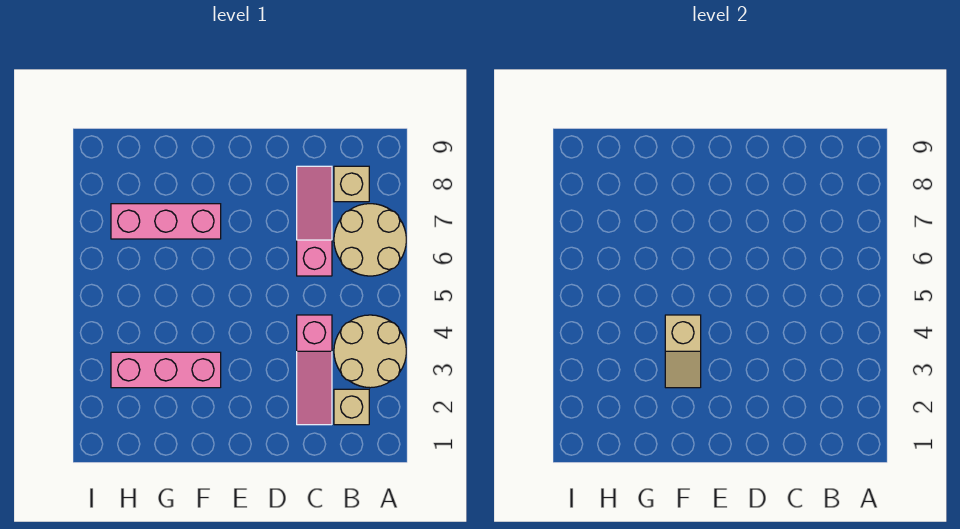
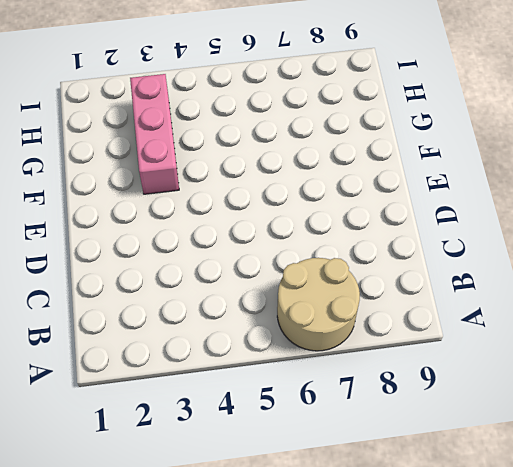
none -> tan 2x2 round brick [334,315,406,388]
none -> tan 1x1 brick [334,389,369,425]

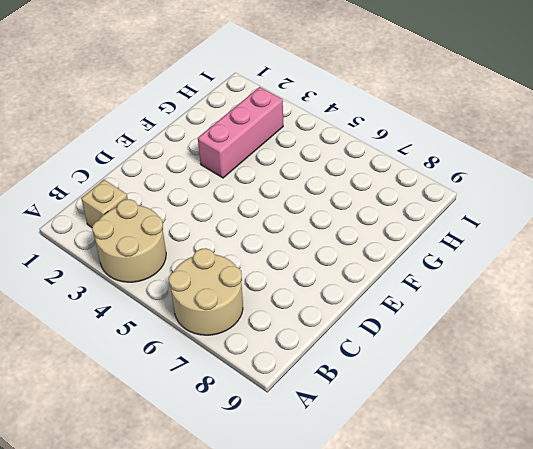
none -> tan 1x1 brick [334,166,369,202]
none -> pink 1x3 slope [297,315,332,425]

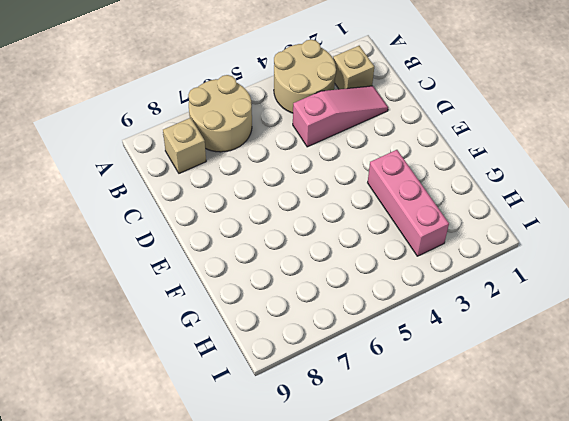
none -> pink 1x3 slope [297,166,332,276]
none -> pink 1x3 brick [111,204,221,239]

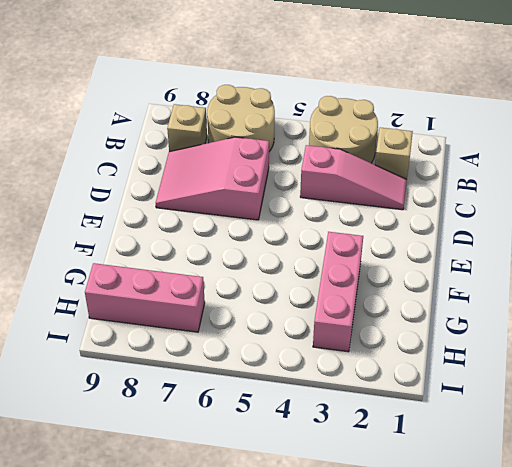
pink 2x3 slope [156,137,269,220] -> pink 1x3 slope [297,166,332,276]
pink 1x3 brick [85,263,205,332] -> pink 1x3 brick turned to [111,204,221,239]
none -> tan 1x2 slope [665,315,701,388]

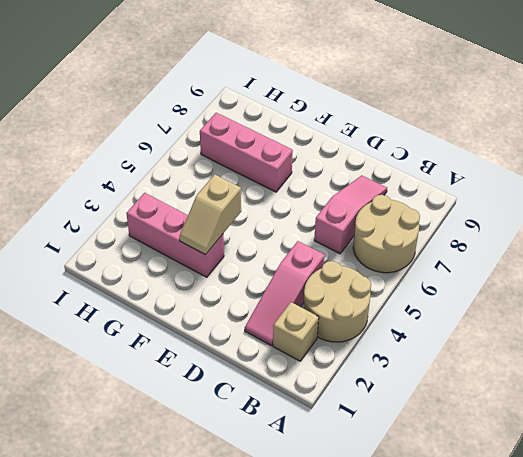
none -> tan 1x1 brick [334,166,369,202]

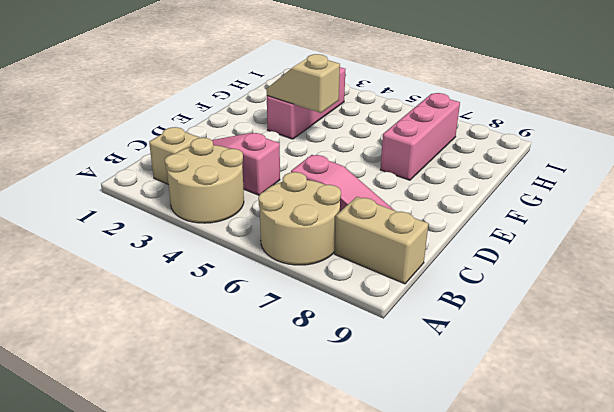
tan 1x2 brick [335,197,428,284] -> tan 1x1 brick [334,166,369,202]

